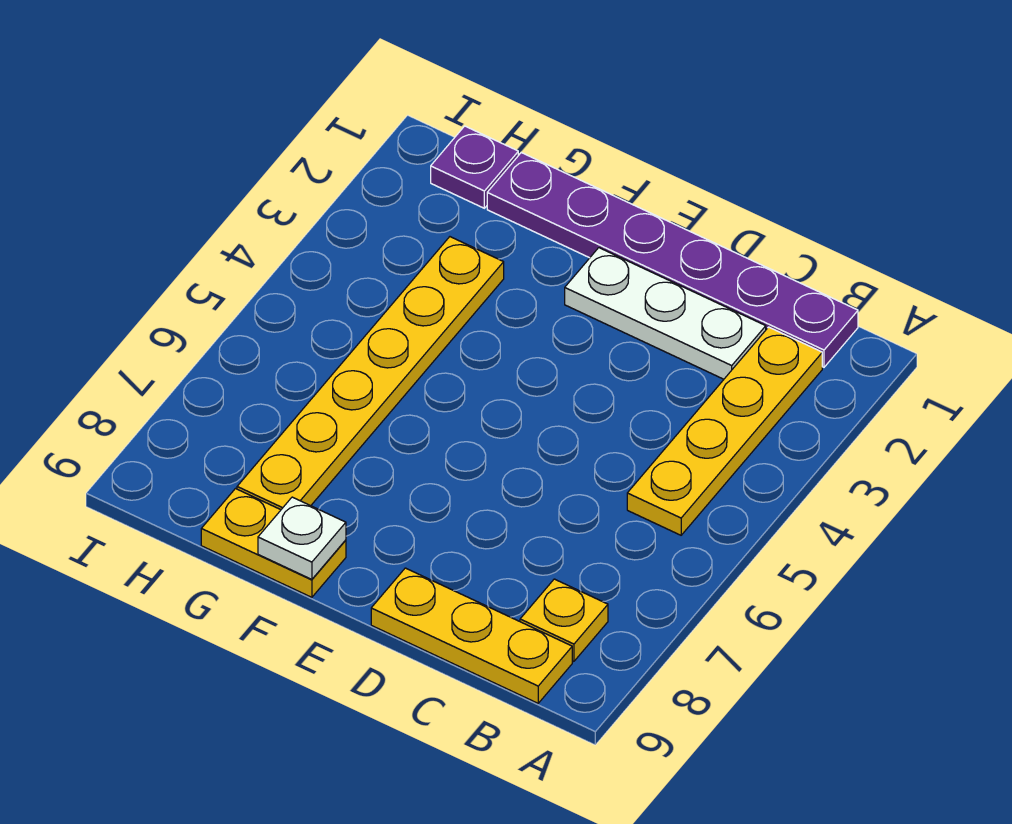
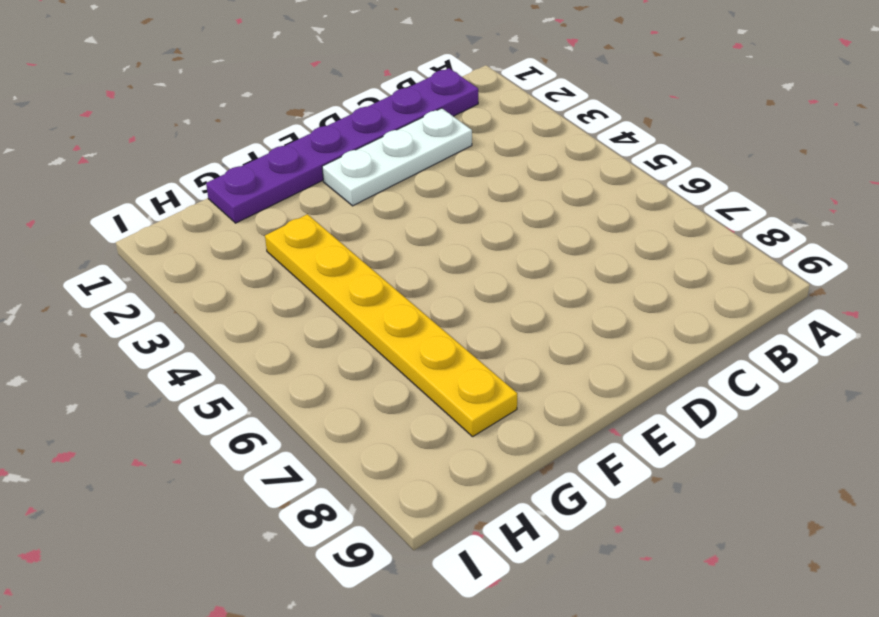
none -> yellow 1x4 plate [627,327,822,535]
none -> yellow 1x1 plate [520,579,608,661]

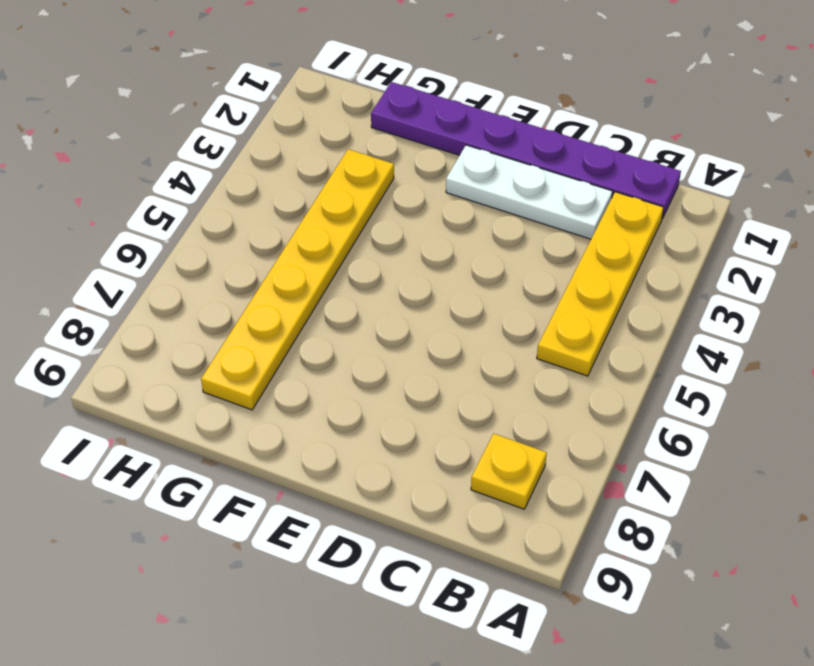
none -> yellow 1x3 plate [371,568,572,703]
none -> yellow 1x2 plate [201,489,346,597]

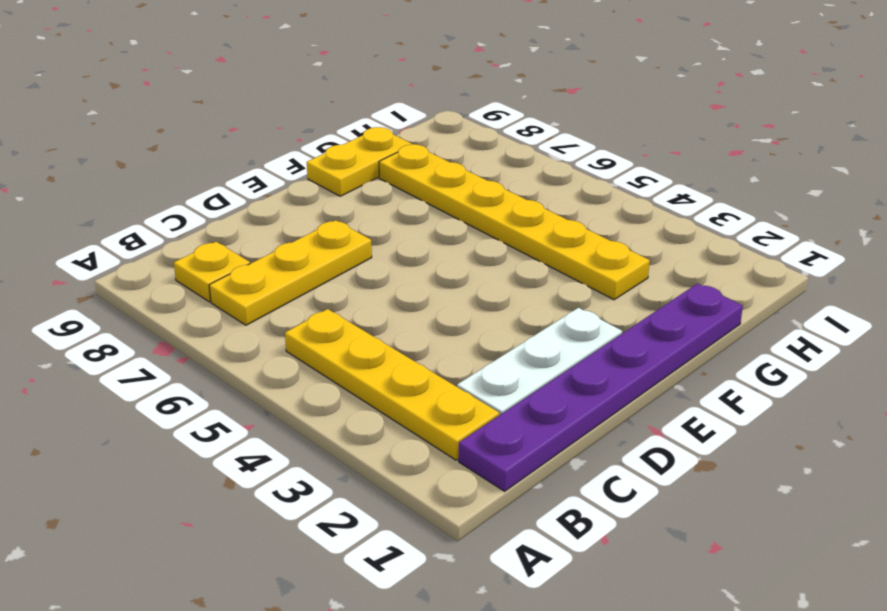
yellow 1x3 plate [209,220,372,325] -> yellow 1x3 plate moved to [371,568,572,703]
none -> purple 1x1 plate [431,126,518,208]
none -> white 1x1 plate [258,497,346,579]

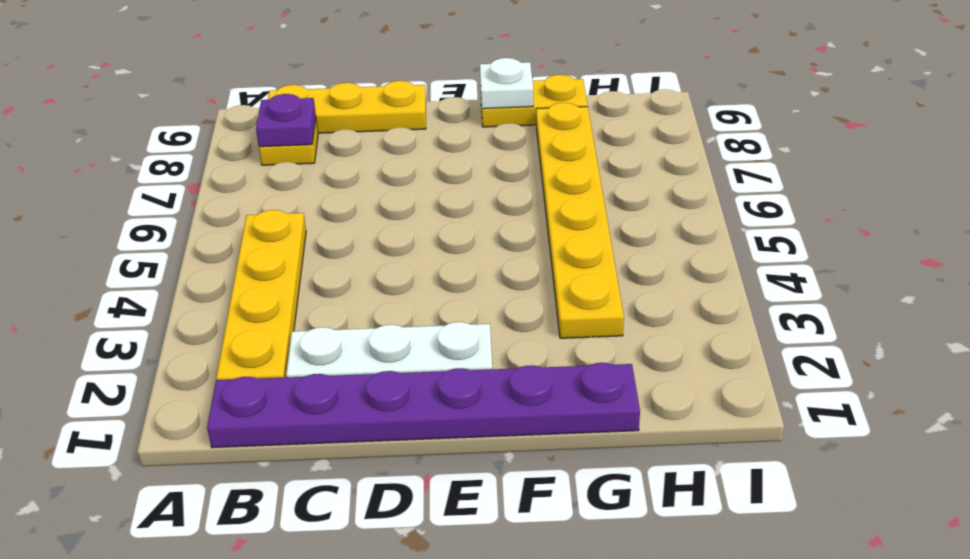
purple 1x1 plate [256,94,316,147] -> purple 1x1 plate moved to [431,126,518,208]

